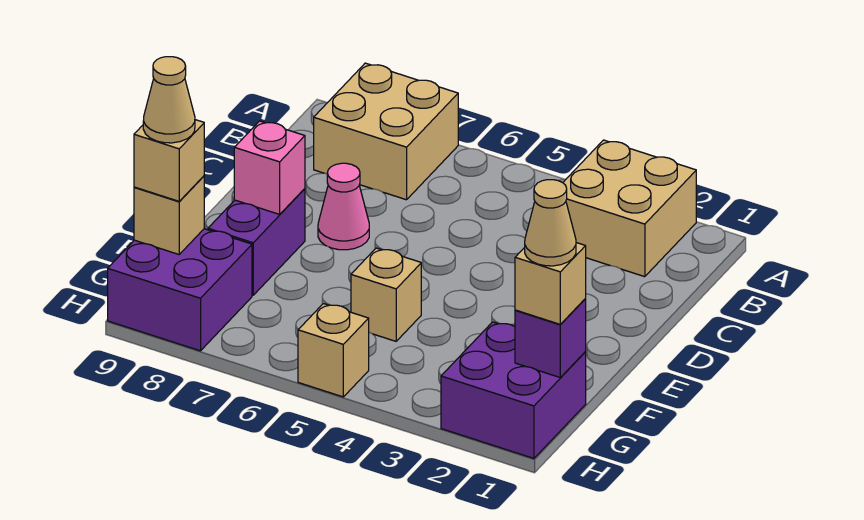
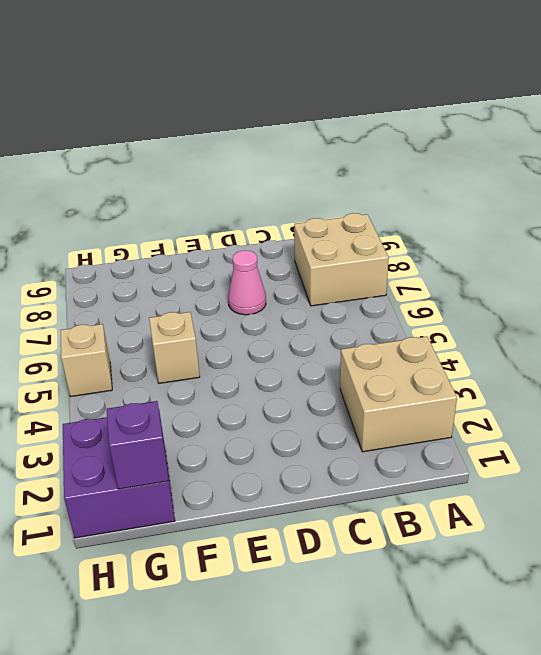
none -> purple 1x2 brick [208,189,305,295]
none -> purple 2x2 brick [108,229,252,351]
none -> pink 1x1 brick [234,121,305,214]

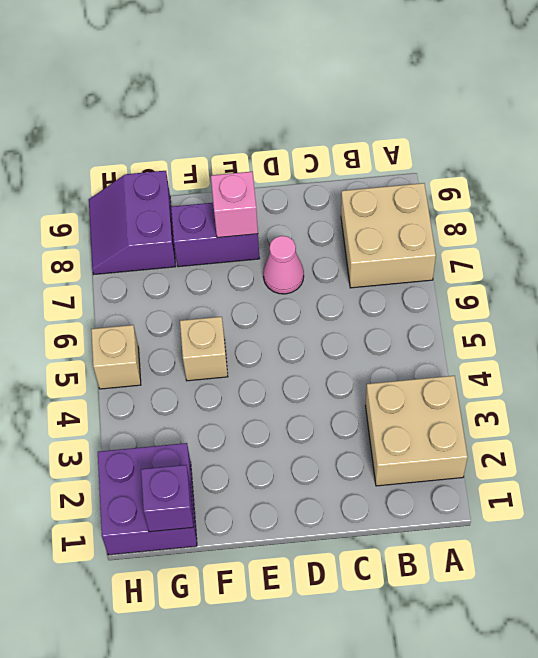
purple 2x2 slope [89,171,176,274] -> purple 2x2 brick [108,229,252,351]
none -> tan 1x1 brick [134,176,204,254]
none -> tan 1x1 brick [515,243,586,324]
none -> tan 1x1 brick [134,120,204,201]

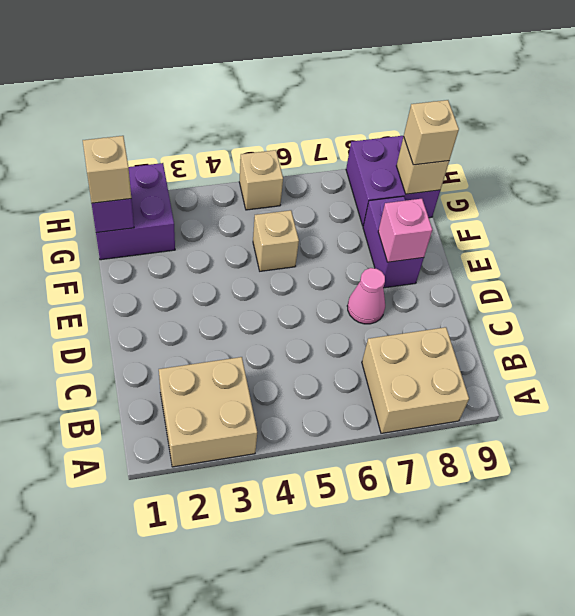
none -> tan 1x1 cone [525,180,576,266]
none -> tan 1x1 cone [143,57,195,143]

